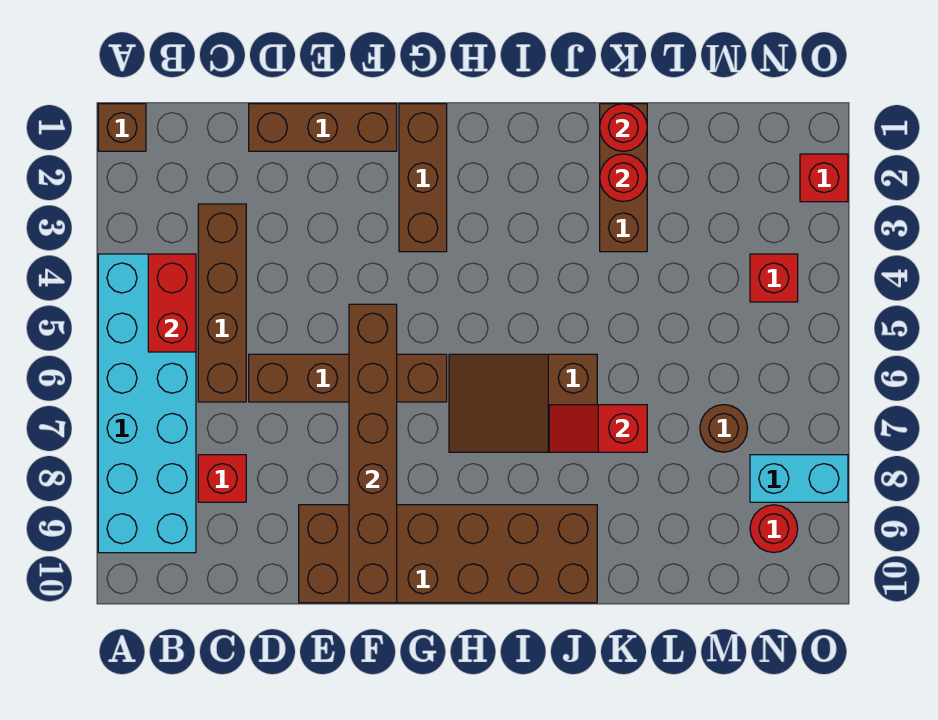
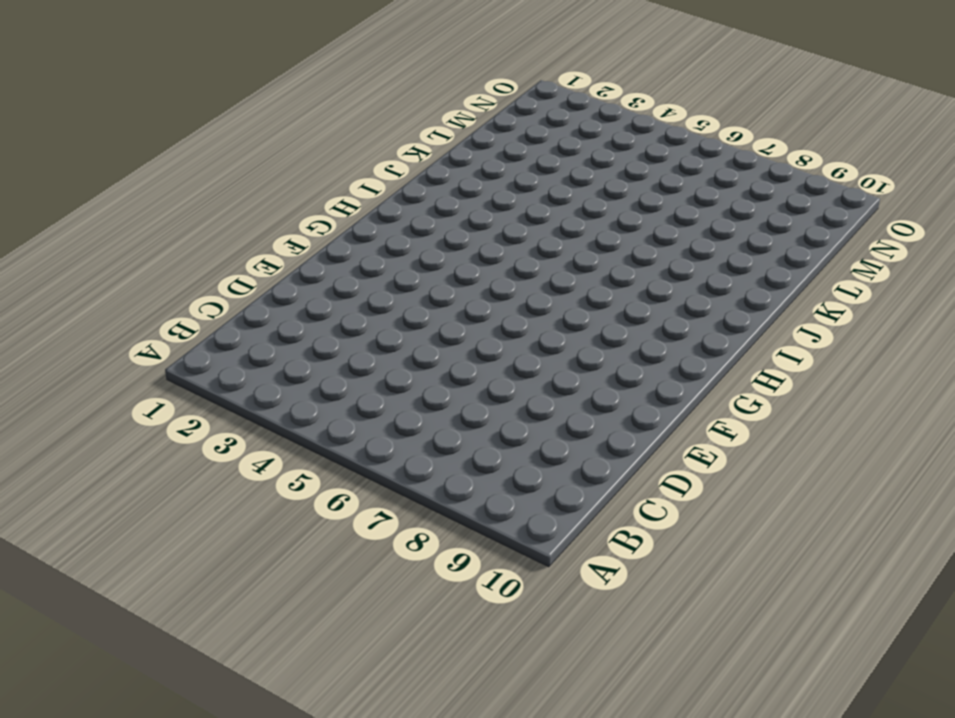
none -> brown 1x1 brick [98,104,146,151]
none -> cyan 2x6 brick [98,254,196,553]
none -> brown 1x4 brick [198,204,246,402]

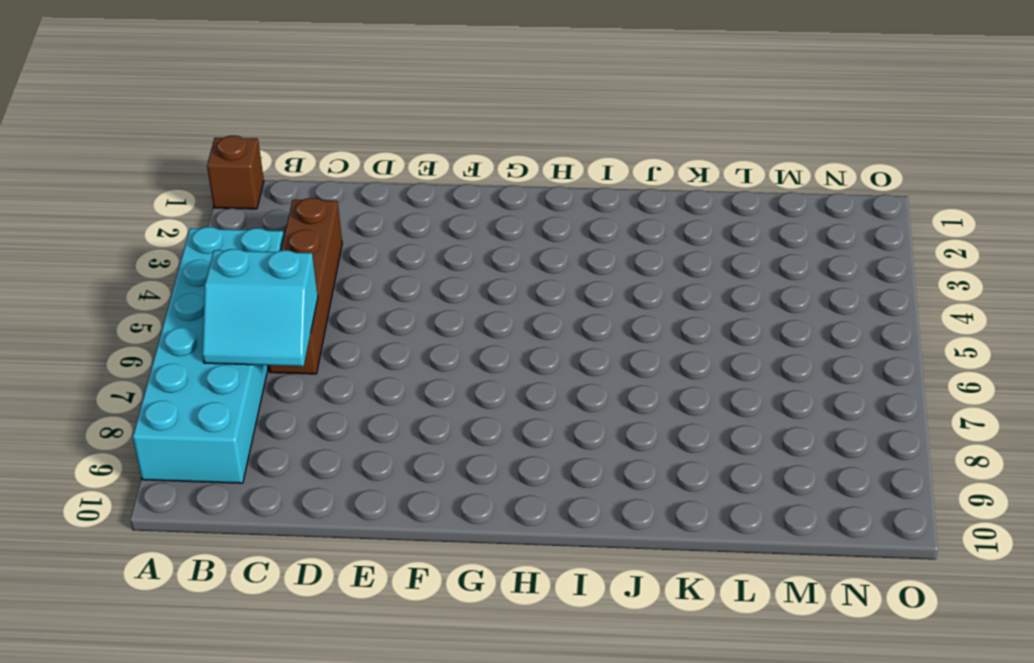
cyan 2x2 slope [202,249,318,366] -> none
none -> red 1x1 brick [198,455,246,502]
none -> brown 1x3 brick [249,104,397,151]
none -> brown 1x4 brick [249,354,447,402]

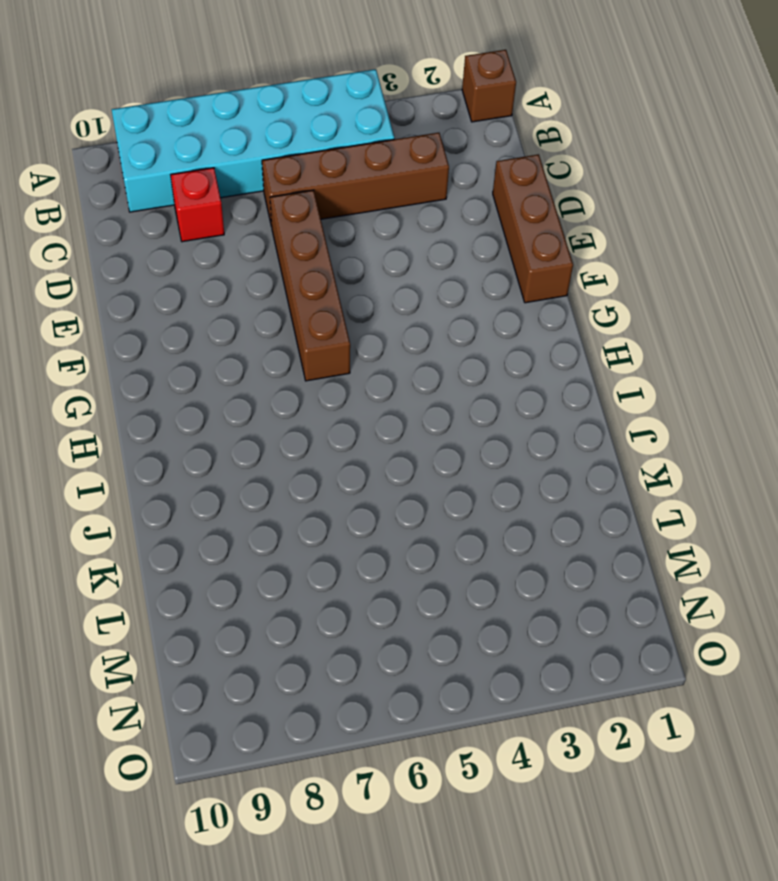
none -> brown 2x6 brick [299,505,597,603]
none -> brown 1x3 brick [399,104,447,252]
none -> brown 2x3 slope [449,354,597,452]

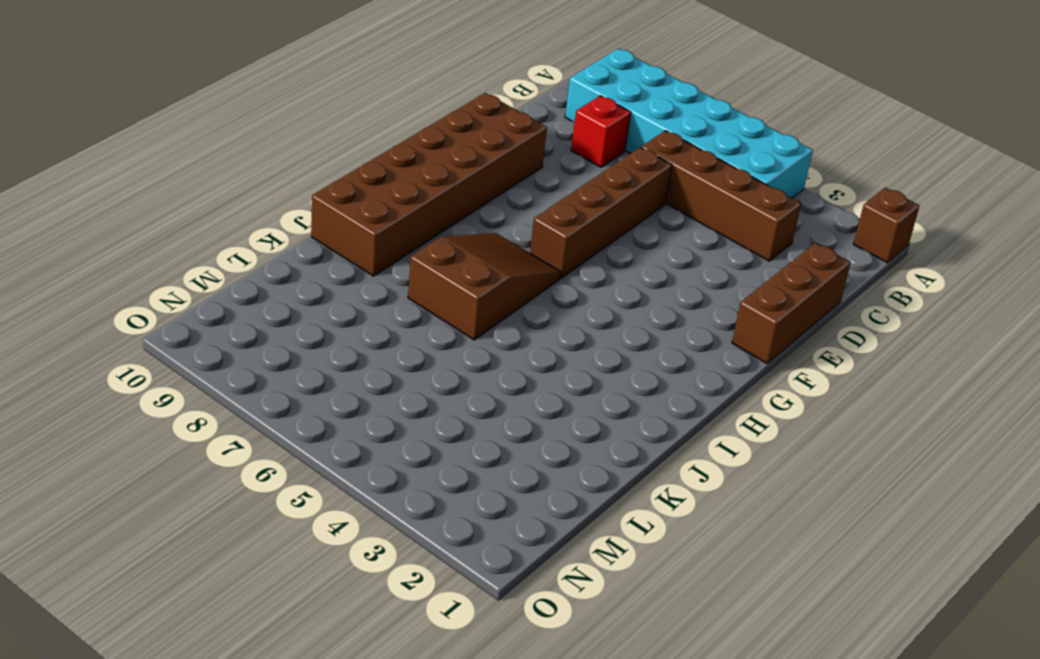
none -> brown 1x3 brick [399,104,447,252]
none -> brown 1x3 brick [600,104,647,252]
none -> brown 1x1 round brick [700,405,748,452]

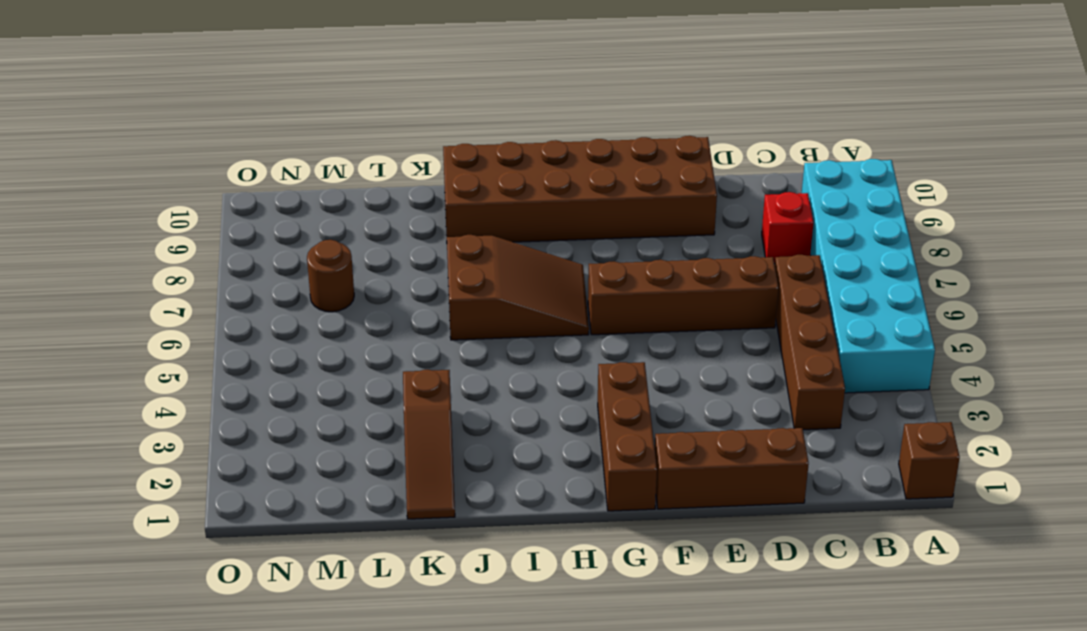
brown 1x3 slope [403,370,455,519] -> brown 1x3 brick [600,104,647,252]
none -> red 1x1 brick [750,254,798,302]
none -> cyan 1x2 brick [750,455,848,502]
none -> red 1x1 round brick [750,505,798,553]

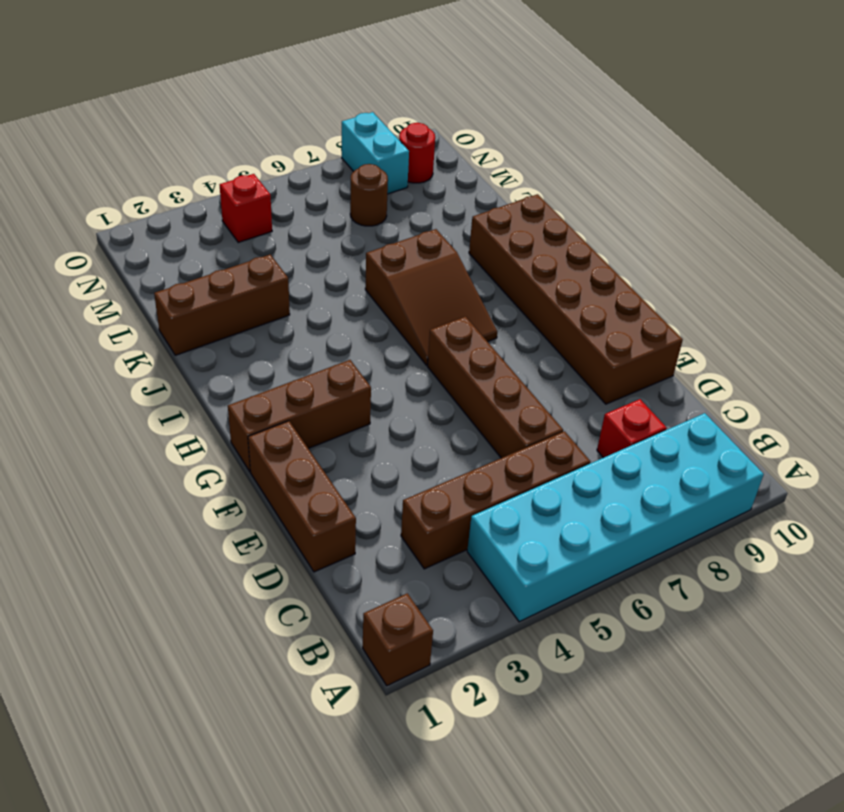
none -> red 1x1 brick [800,154,848,202]
none -> red 1x2 brick [148,254,196,352]
none -> brown 1x6 brick [349,304,397,603]

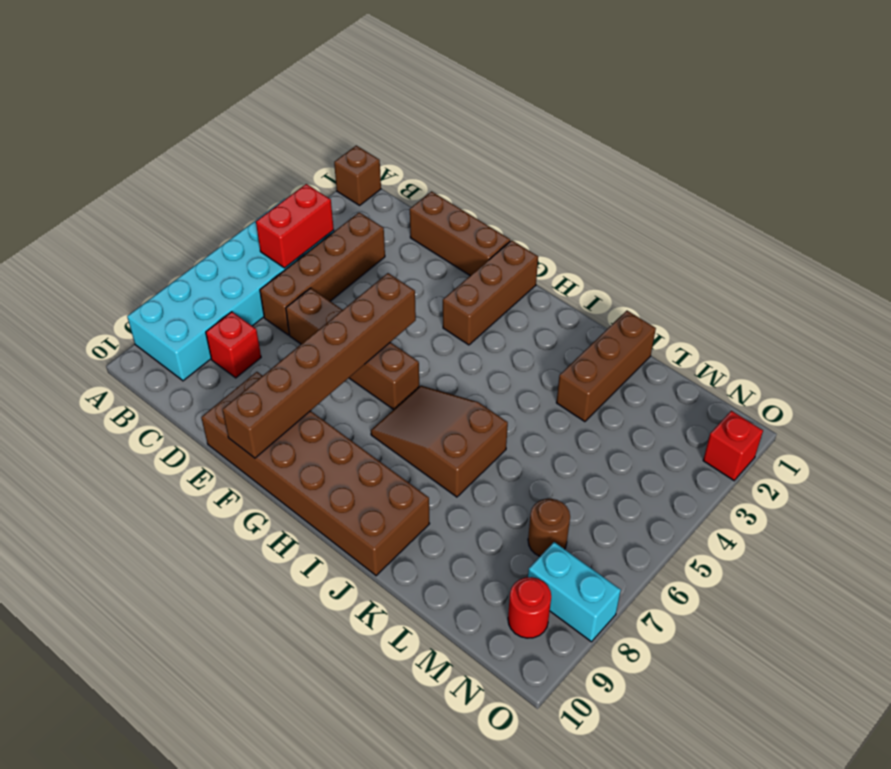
none -> red 1x1 brick [750,254,798,302]
none -> red 1x2 slope [549,405,647,452]
none -> red 1x1 round brick [600,104,647,151]

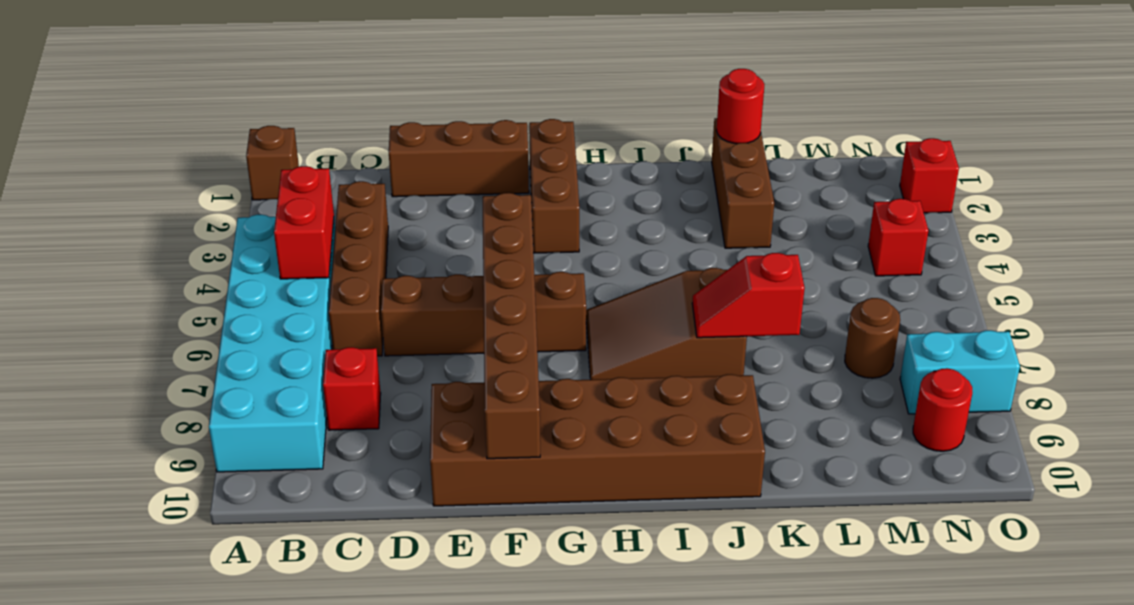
none -> red 1x1 round brick [600,154,647,202]

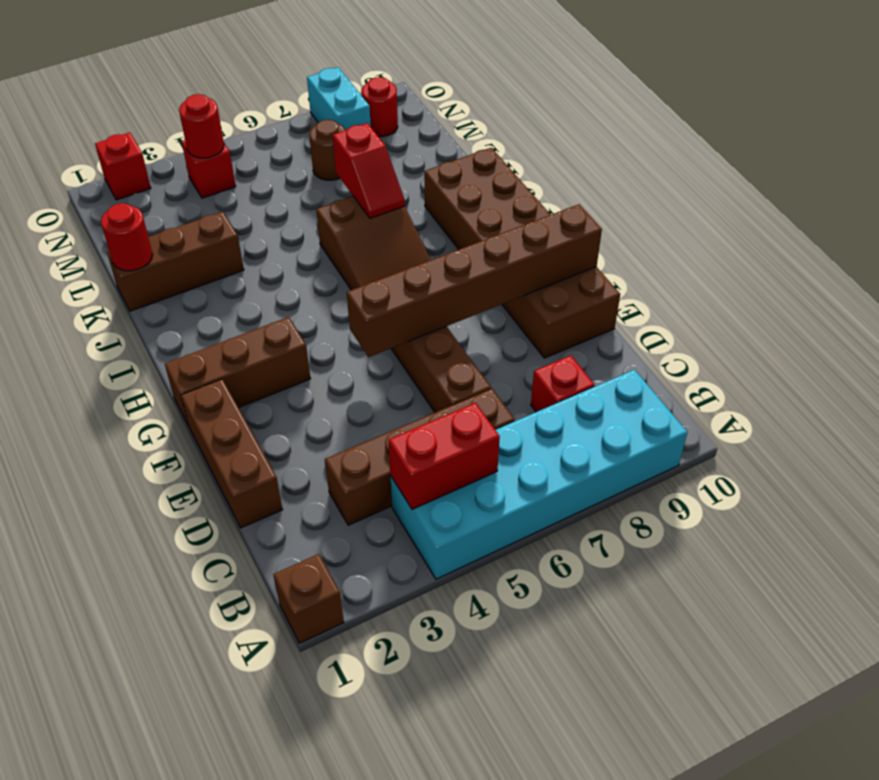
red 1x1 round brick [179,94,224,158] -> red 1x1 round brick moved to [600,154,647,202]

